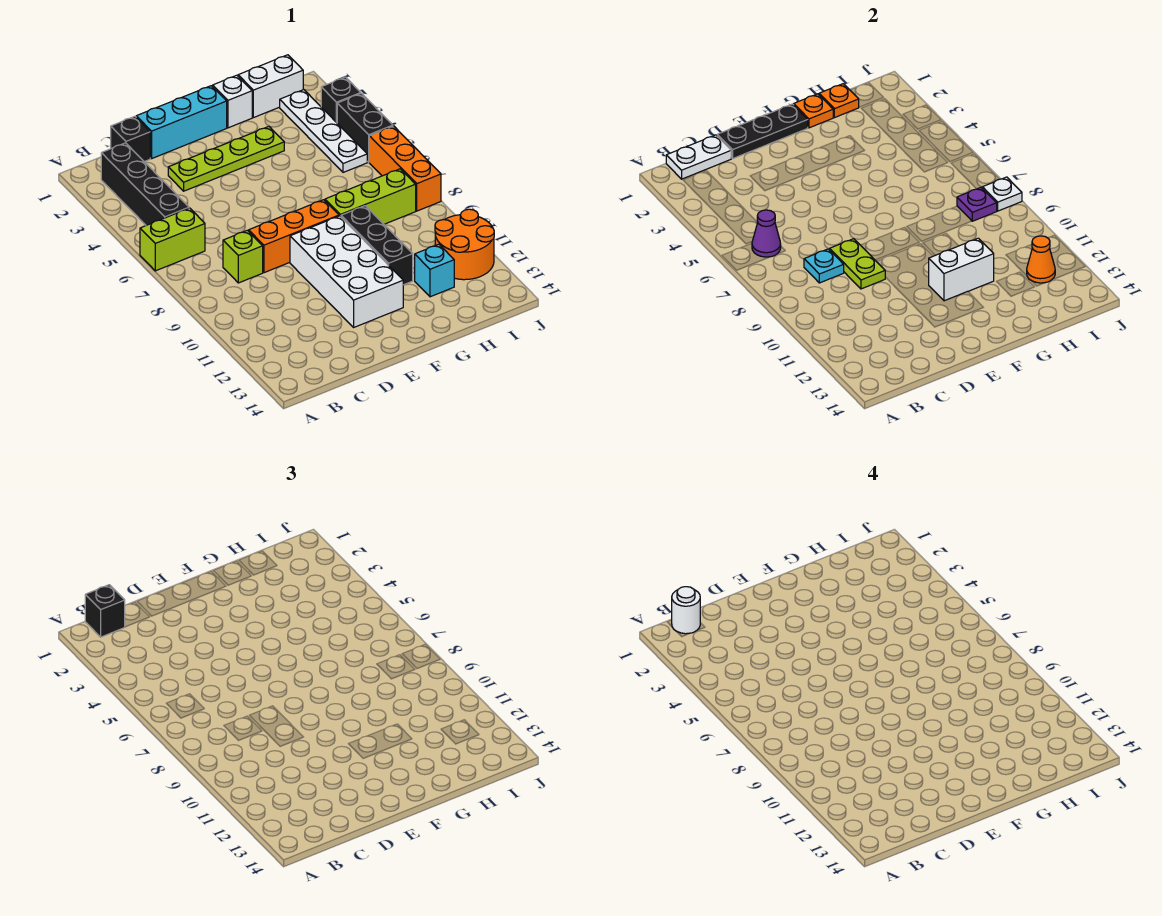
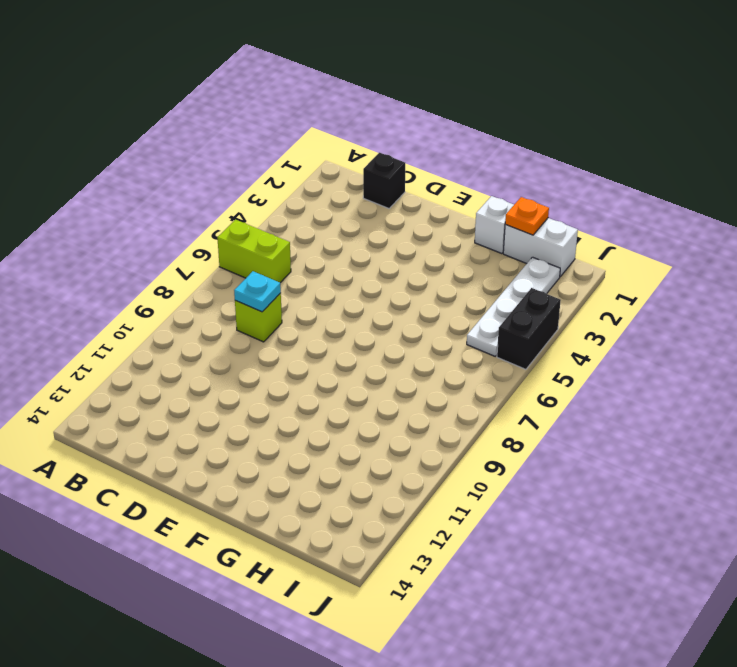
none -> black 1x4 brick [101,143,189,225]
none -> cyan 1x3 brick [136,86,227,158]
none -> lime 1x4 plate [168,127,284,191]
none -> orange 1x3 brick [249,200,339,273]

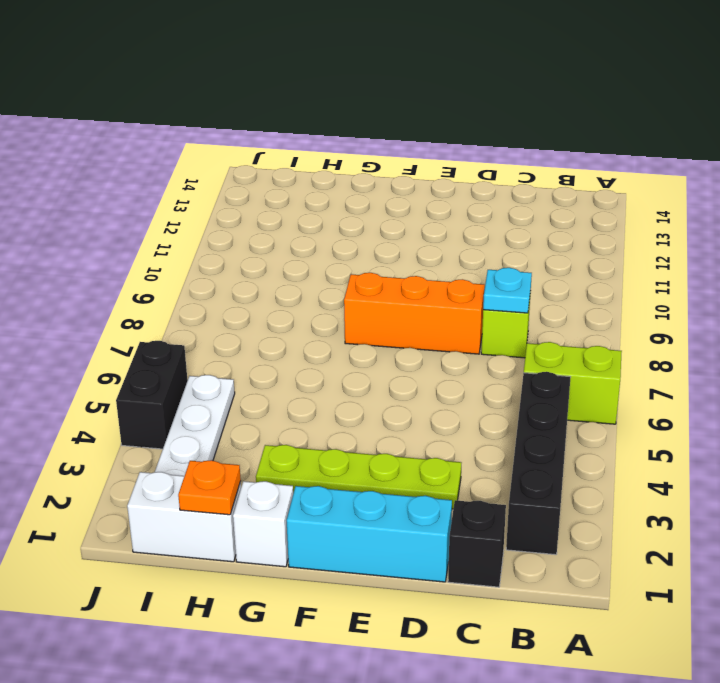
none -> white 2x4 brick [290,216,403,327]
none -> lime 1x3 brick [325,169,416,224]
none -> black 1x3 brick [341,206,413,285]
none -> cyan 1x1 brick [415,244,454,297]

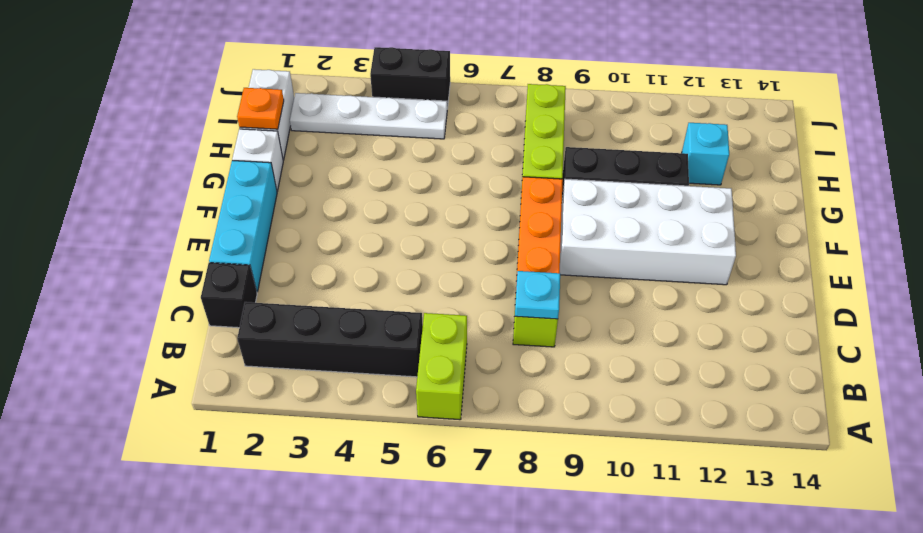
none -> lime 1x4 plate [168,127,284,191]
none -> orange 2x2 round brick [435,209,494,280]
none -> black 1x1 brick [321,77,361,123]
none -> orange 1x3 brick [369,126,441,211]

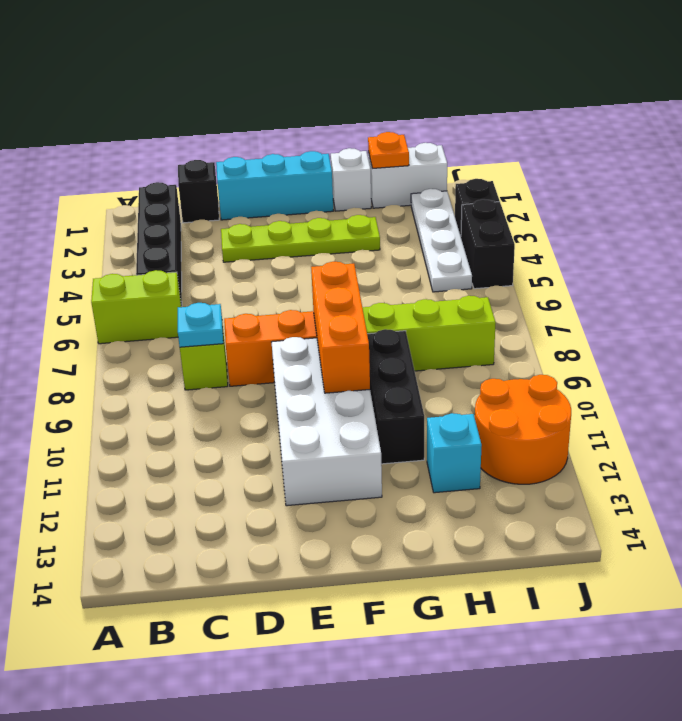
orange 1x3 brick [311,262,370,393] -> orange 1x3 brick moved to [369,126,441,211]
none -> white 1x2 plate [666,135,731,179]
none -> purple 1x1 cone [752,210,781,257]
none -> black 1x3 plate [717,104,808,158]
none -> lime 1x2 plate [830,239,885,289]

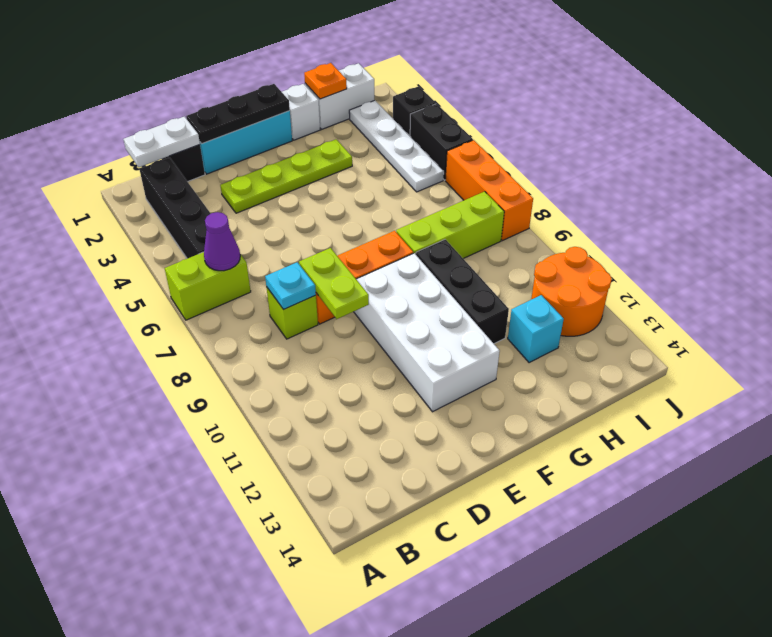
none -> white 1x2 brick [929,238,994,301]
none -> orange 1x1 plate [794,94,833,128]
none -> purple 1x1 plate [957,188,997,221]
none -> orange 1x1 cone [1027,236,1055,283]

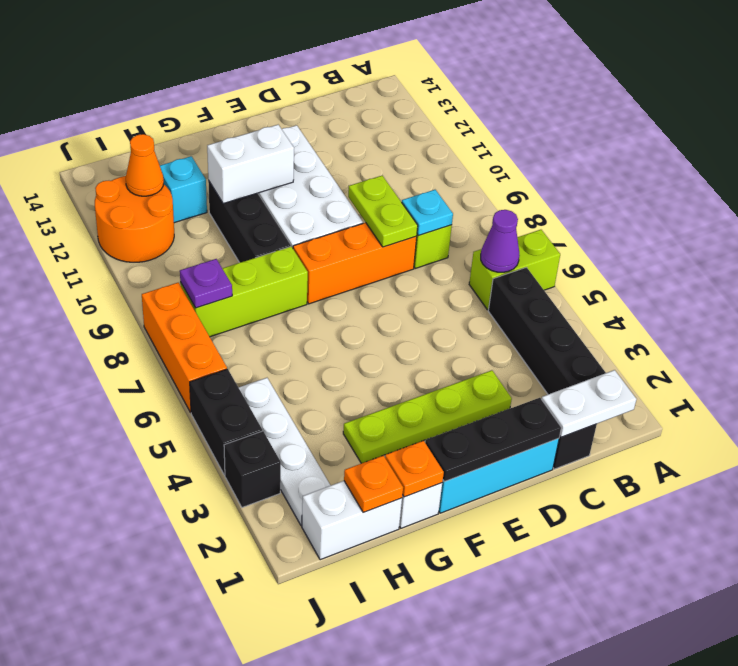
none -> white 1x1 plate [982,177,1022,211]
none -> black 1x1 brick [85,585,125,637]
none -> white 1x1 round brick [672,587,700,634]

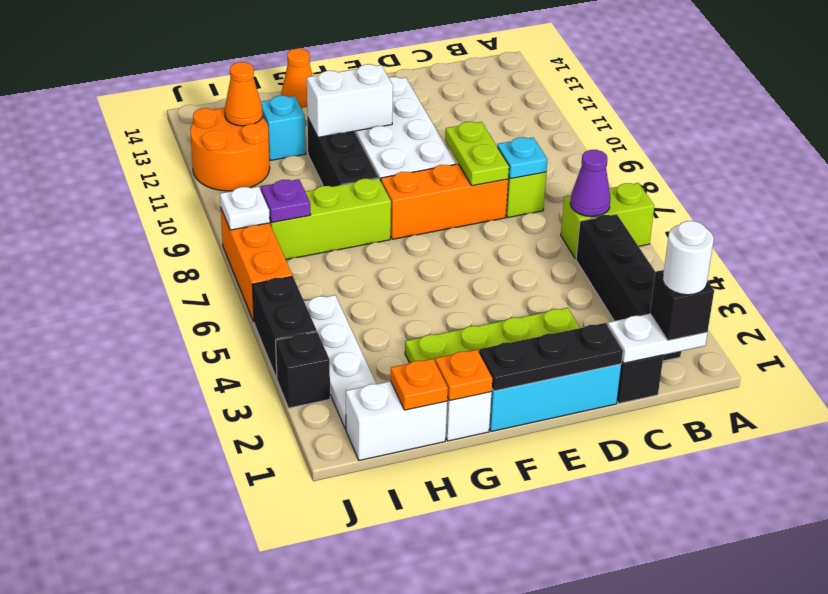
orange 1x1 cone [281,49,313,109] -> none

